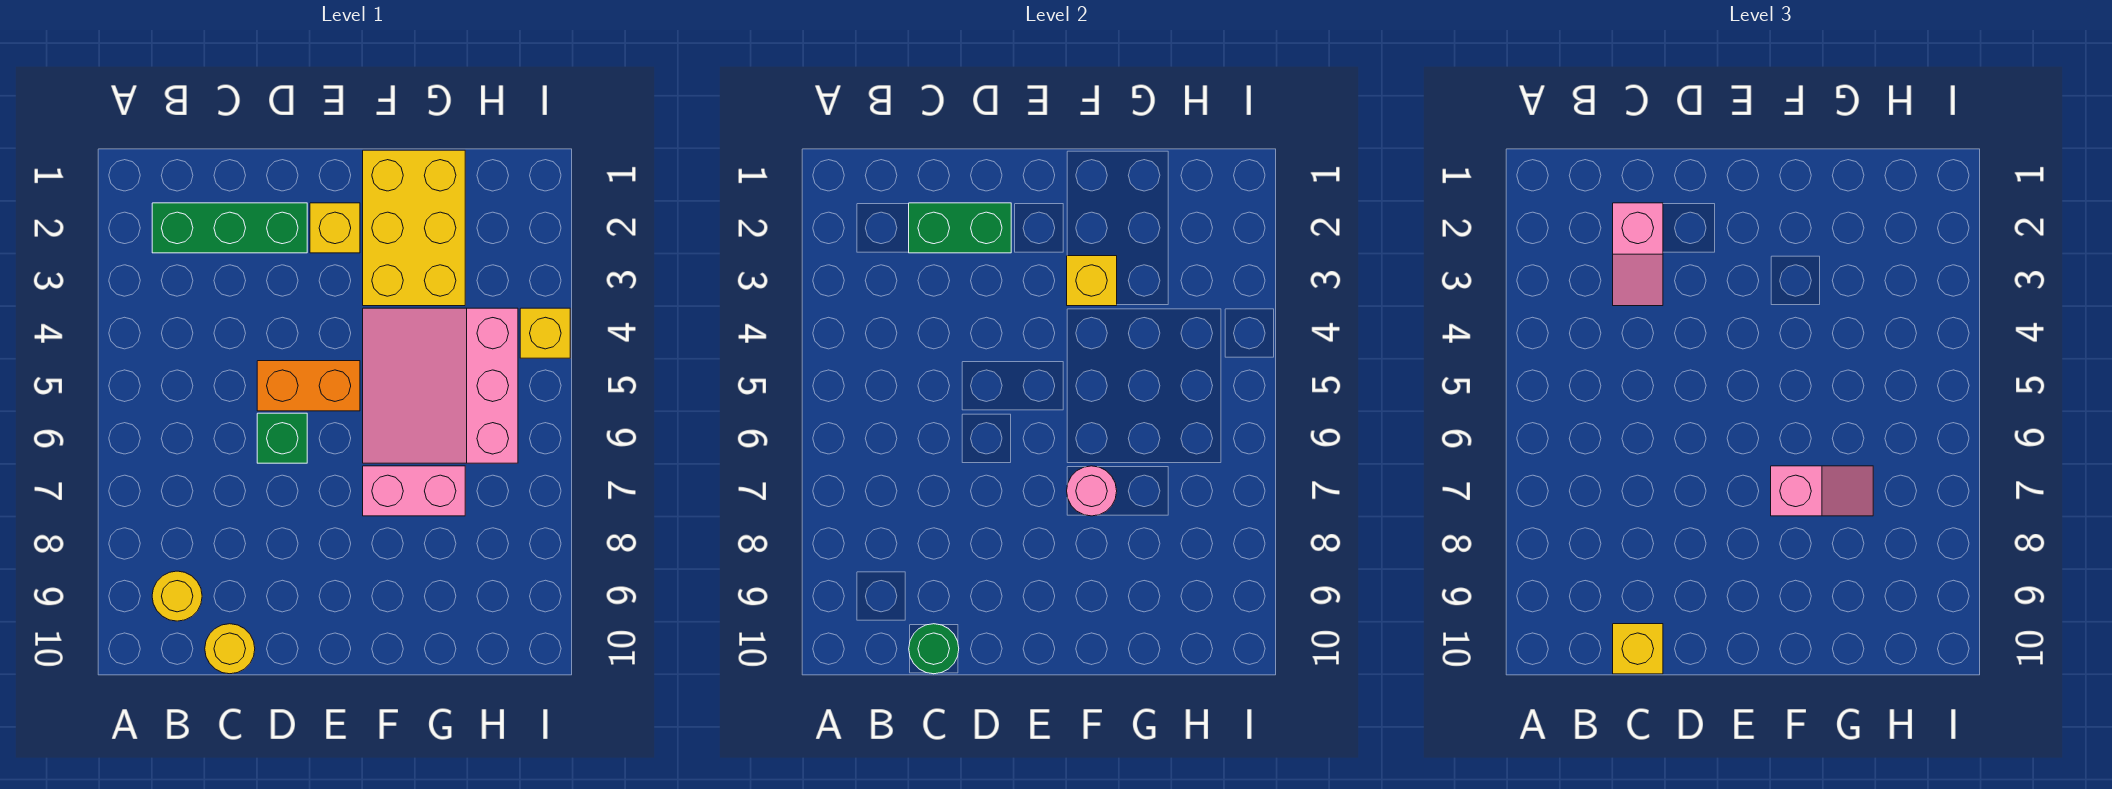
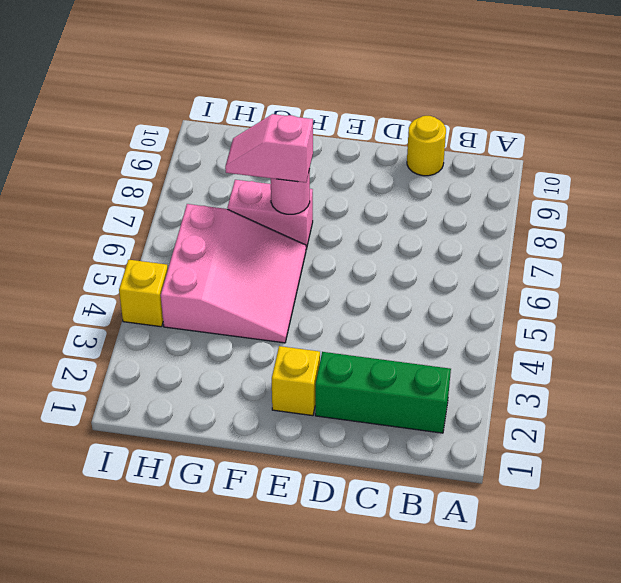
none -> yellow 1x1 round brick [152,571,202,621]
none -> orange 1x2 brick [257,361,360,411]
none -> green 1x1 brick [257,413,307,463]

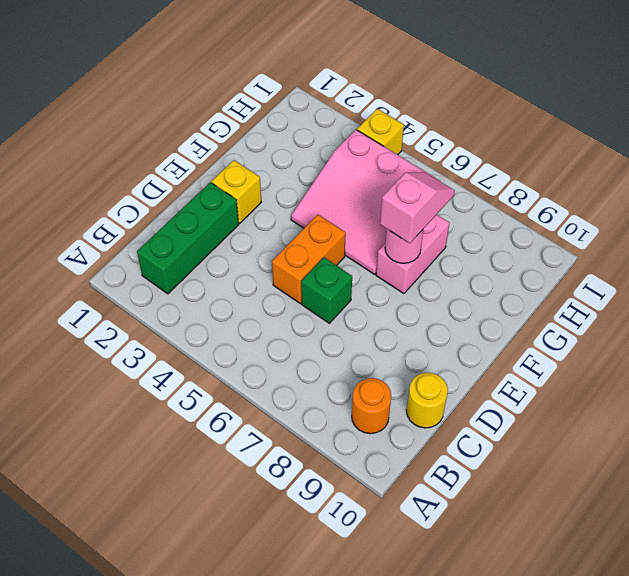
orange 1x1 round brick [352,378,391,434] -> yellow 1x1 round brick [152,571,202,621]
none -> yellow 2x3 brick [363,150,465,306]
none -> green 1x2 brick [909,203,1011,253]
none -> green 1x1 round brick [909,624,959,674]

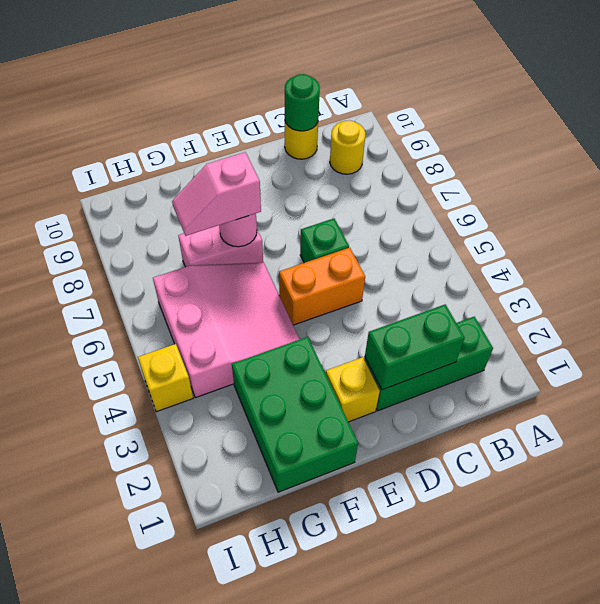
green 2x3 brick [232,337,358,492] -> yellow 2x3 brick [363,150,465,306]
none -> yellow 1x1 brick [1067,256,1117,306]
none -> pink 1x2 slope [1613,203,1663,306]
none -> yellow 1x1 brick [1613,624,1663,674]

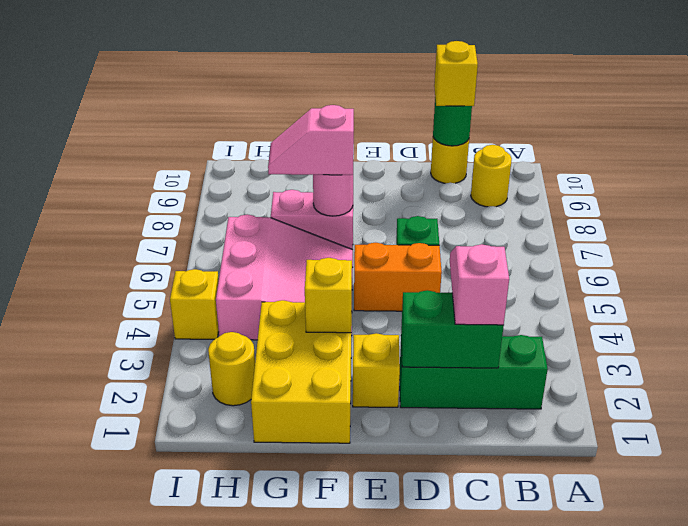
yellow 1x1 round brick [208,332,255,406] -> none

